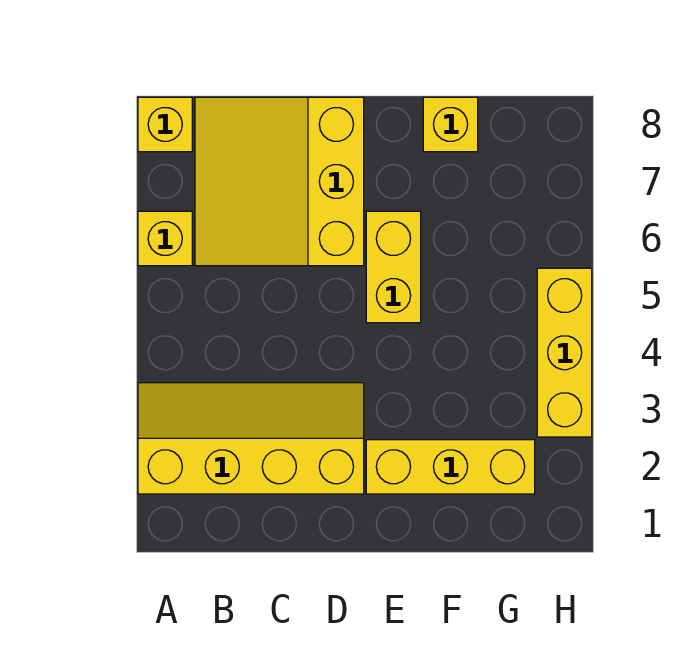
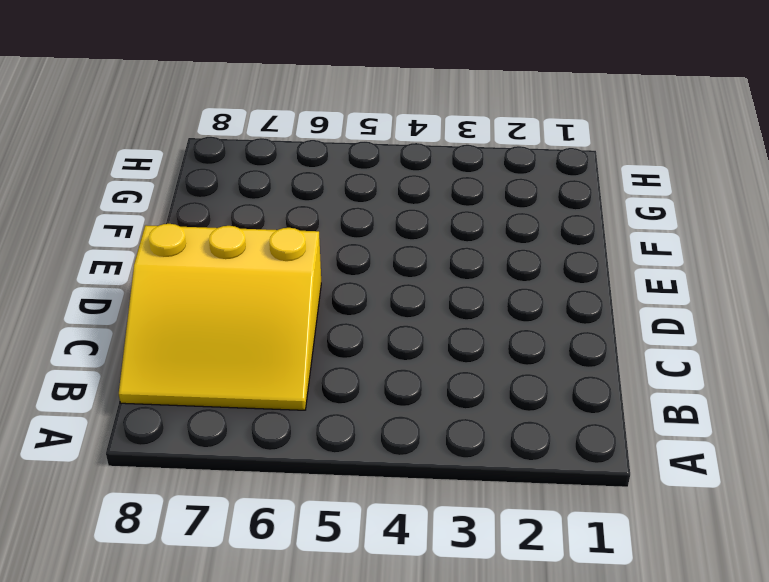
none -> yellow 2x4 slope [138,383,364,494]
none -> yellow 1x1 brick [138,211,192,266]

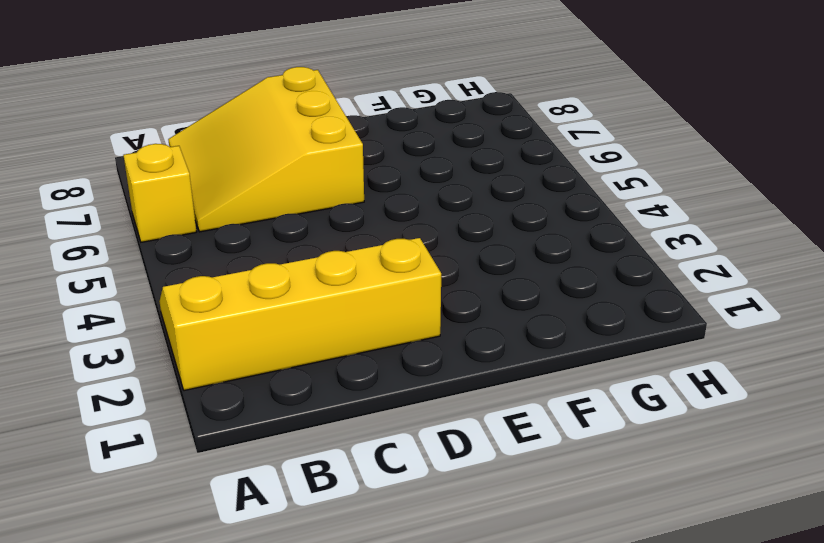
none -> yellow 1x1 brick [138,97,192,152]
none -> yellow 1x3 brick [366,440,535,494]

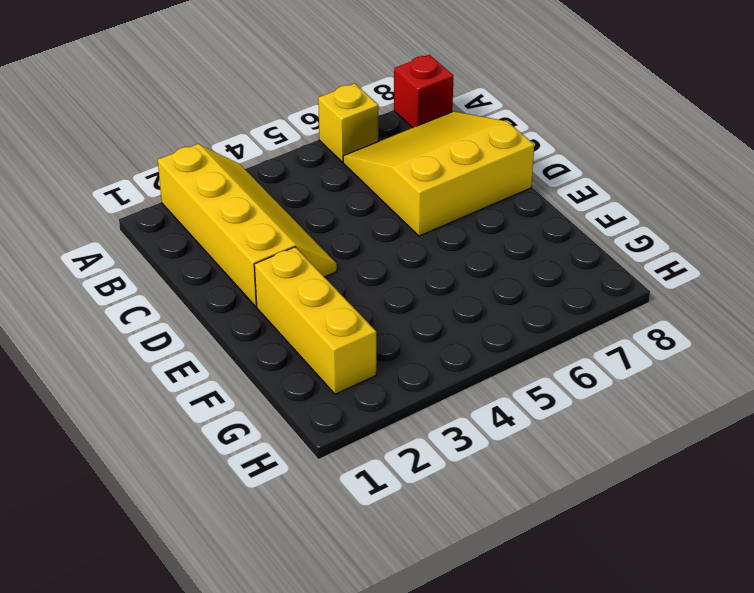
red 1x1 brick [394,55,454,128] -> yellow 1x1 brick [138,97,192,152]
none -> yellow 1x2 brick [366,211,421,323]
none -> yellow 1x1 brick [423,97,478,152]

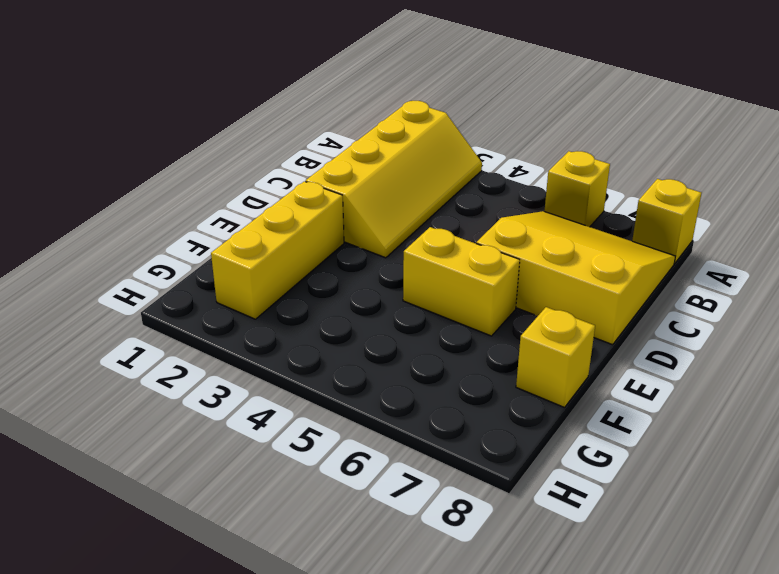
none -> yellow 1x3 brick [537,268,592,437]

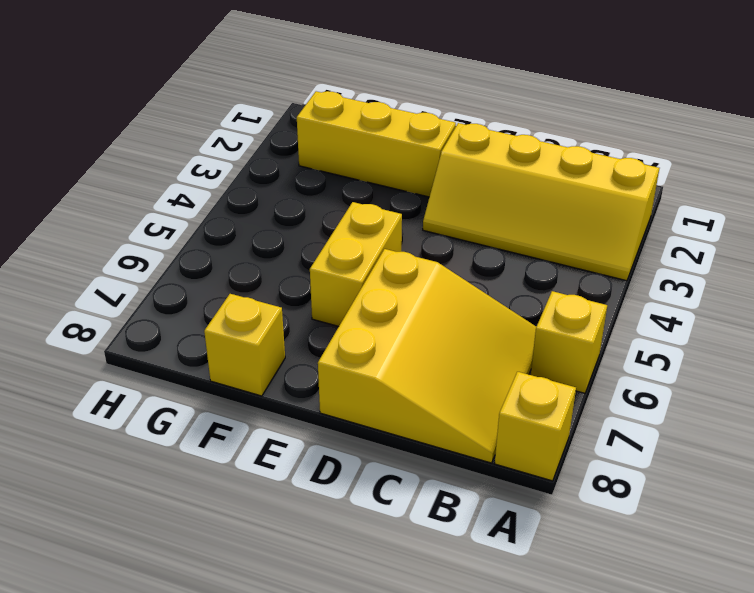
none -> yellow 1x3 brick [537,268,592,437]

